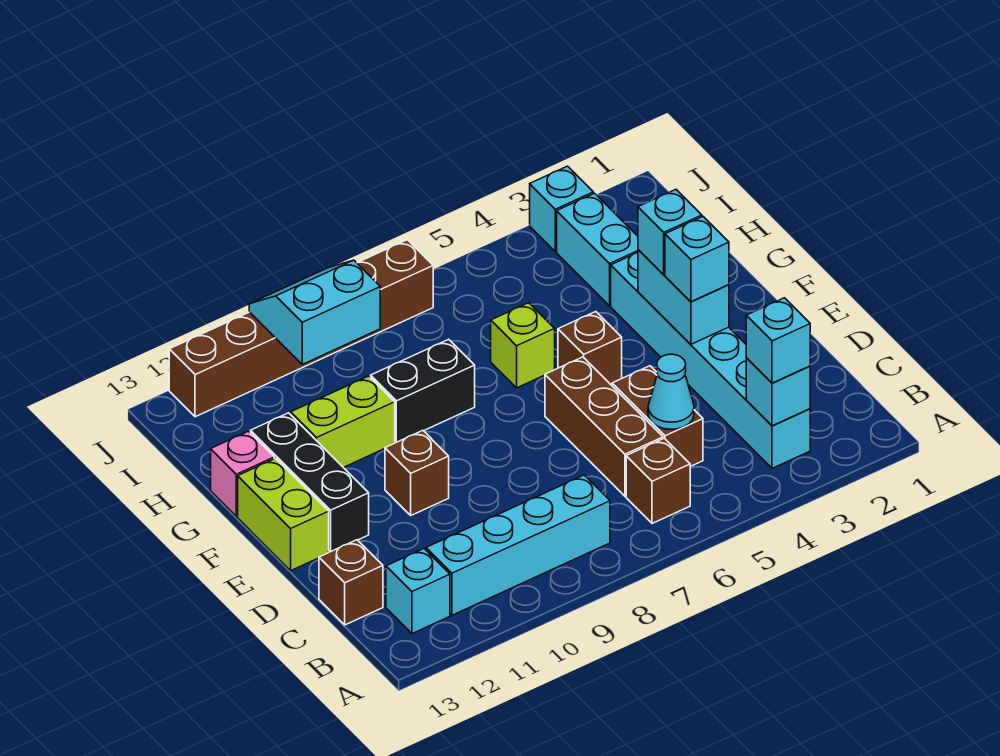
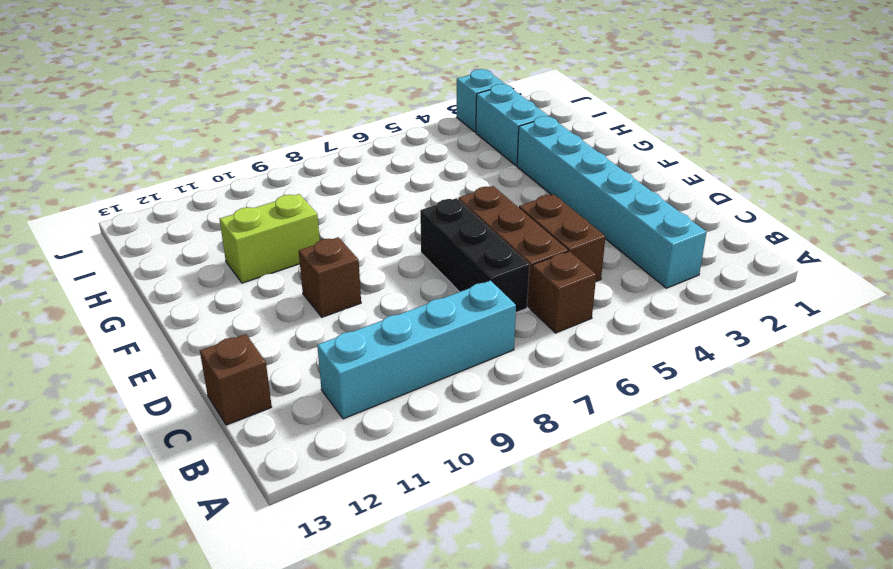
black 1x3 brick [420,198,529,312] -> black 1x3 brick moved to [251,413,369,552]
none -> cyan 1x1 brick [386,549,450,634]
none -> lime 1x2 brick [238,458,329,571]
none -> brown 1x1 brick [558,312,622,384]

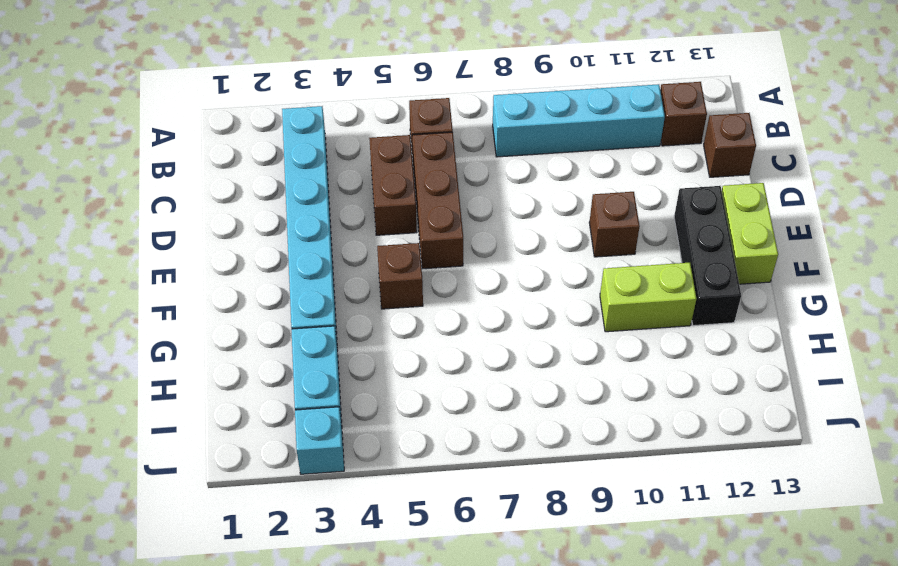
brown 1x1 brick [660,82,707,146] -> cyan 1x1 brick [386,549,450,634]
none -> lime 1x1 brick [491,303,555,388]
none -> black 1x2 brick [371,339,475,442]
none -> pink 1x1 brick [211,431,274,516]

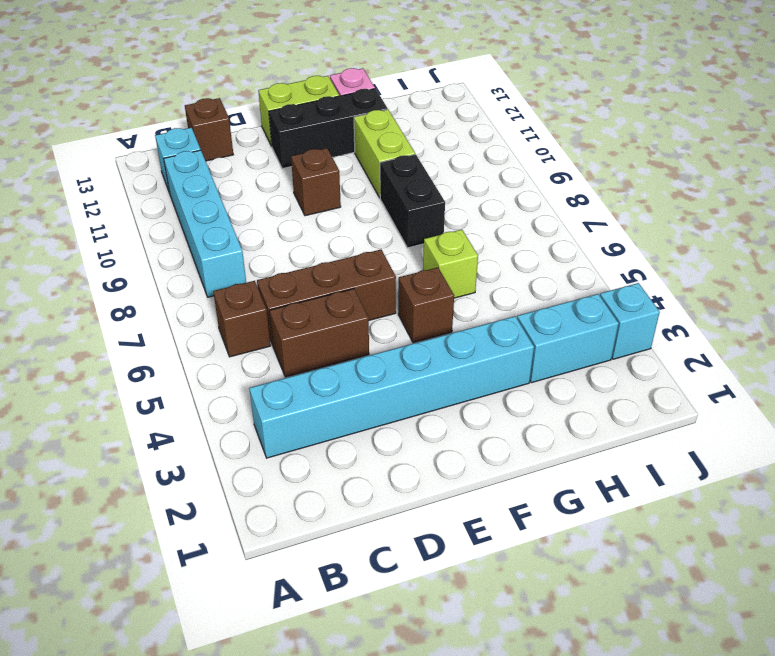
none -> brown 1x6 brick [169,240,433,417]
none -> cyan 1x1 brick [746,358,810,426]
none -> cyan 1x1 cone [648,354,694,429]

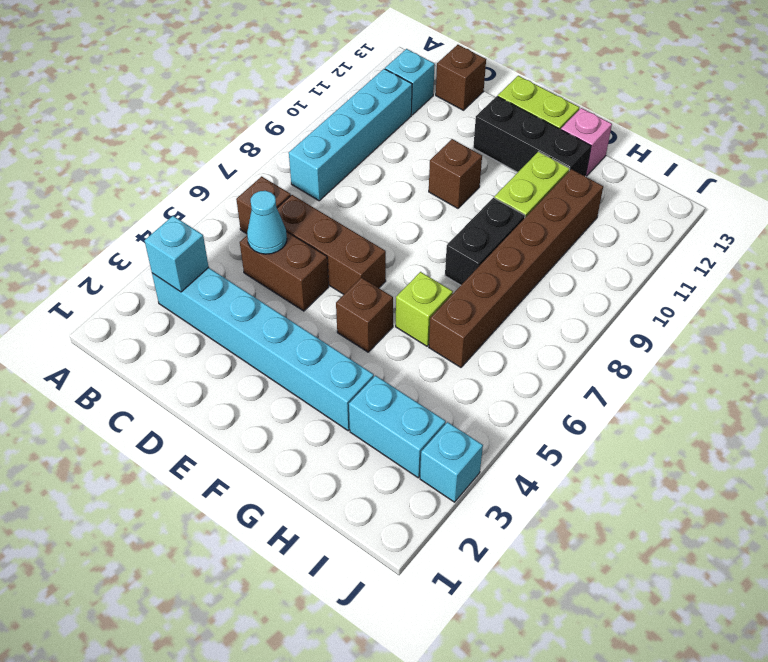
brown 1x6 brick [429,169,603,367] -> brown 1x6 brick moved to [169,240,433,417]
none -> cyan 1x2 brick [638,250,729,344]
none -> cyan 2x2 slope [249,260,380,364]
none -> cyan 1x1 brick [746,298,810,383]

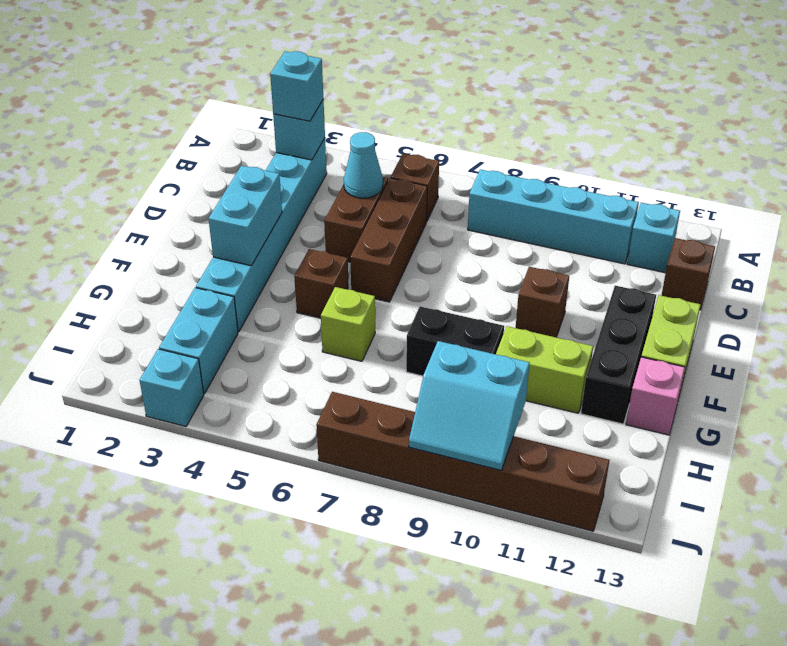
none -> cyan 1x1 brick [665,217,729,302]
none -> cyan 1x1 brick [638,190,702,275]

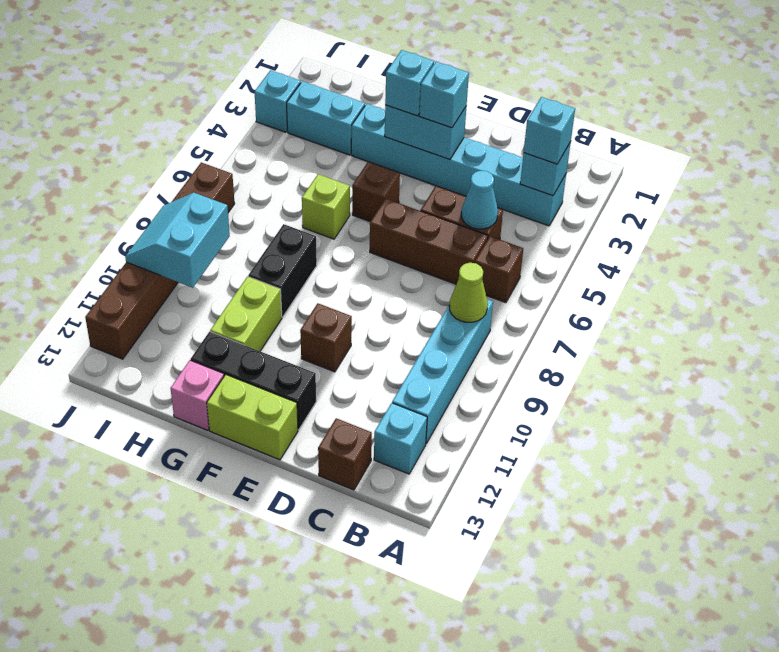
lime 1x1 cone [449,263,488,322] -> none

